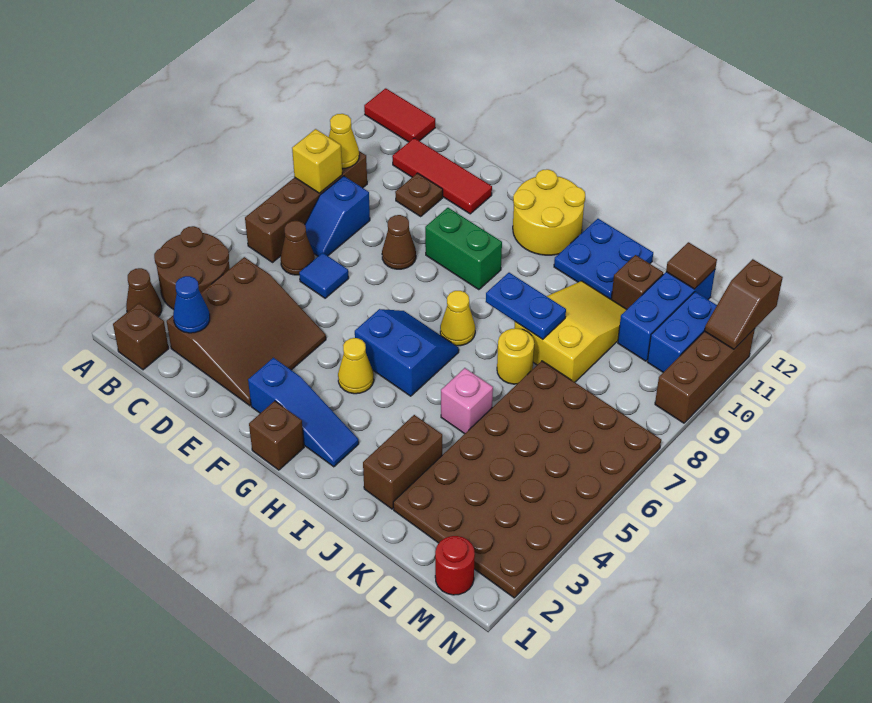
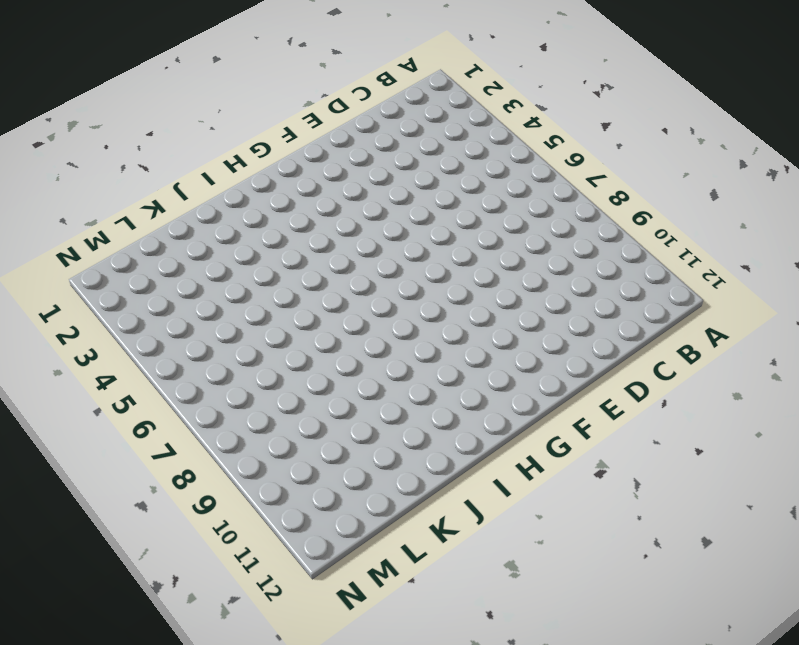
none -> brown 1x1 cone [126,268,162,317]
none -> brown 2x2 round brick [154,226,230,309]
none -> red 1x2 tile [364,88,435,142]
none -> brown 1x1 brick [113,303,169,370]

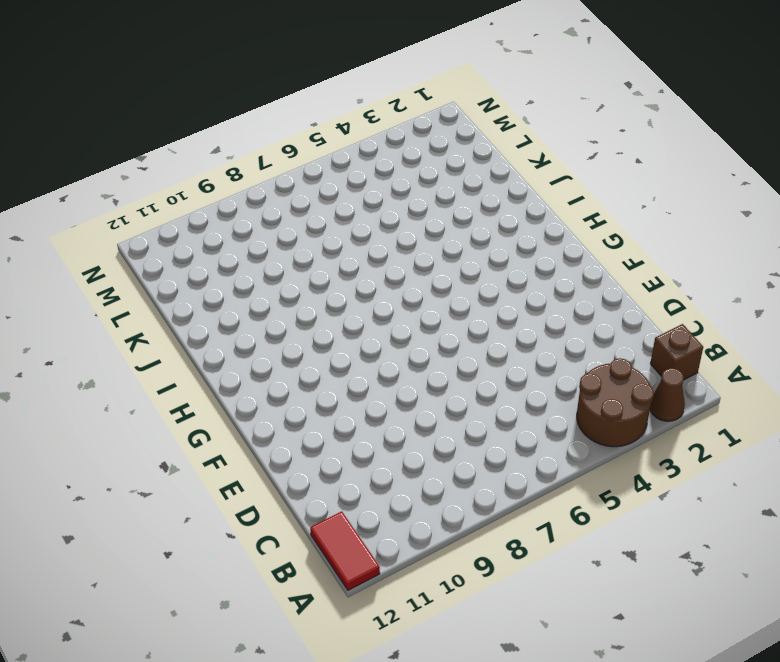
none -> brown 1x4 brick [245,151,367,262]
none -> brown 3x3 slope [167,257,326,406]
none -> brown 1x1 cone [281,221,315,275]
none -> blue 1x2 slope [305,176,370,256]

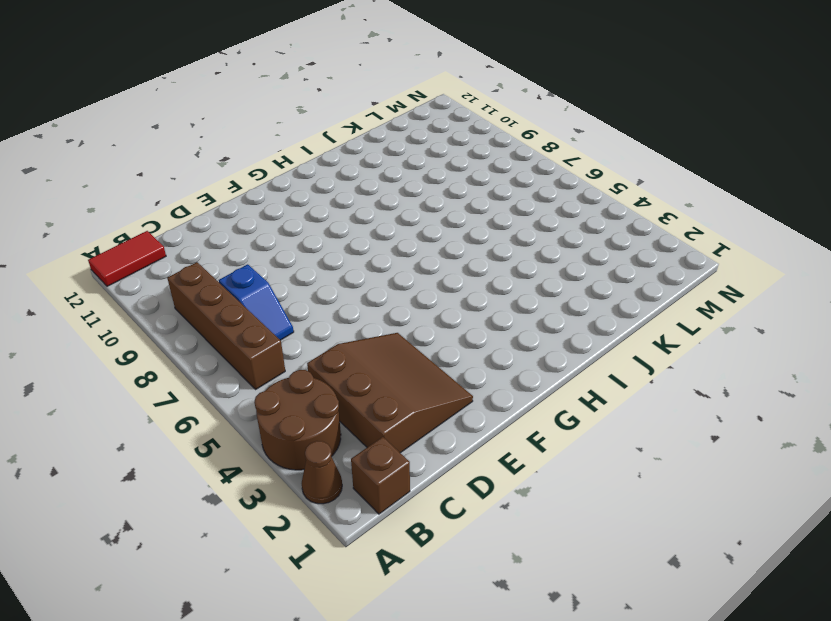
none -> brown 1x1 cone [281,221,315,275]
none -> red 1x3 tile [392,138,492,214]
none -> blue 1x1 tile [299,253,349,298]
none -> brown 1x1 plate [395,173,443,216]

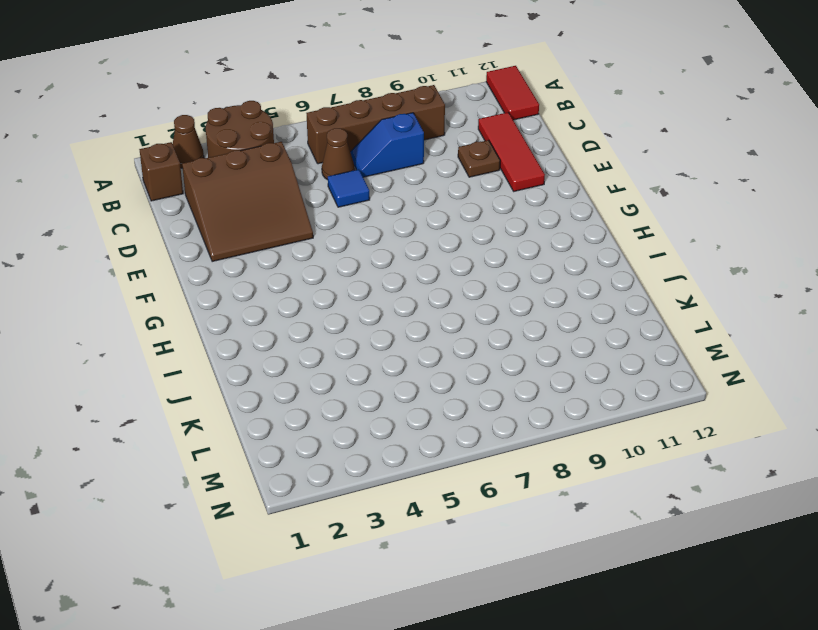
none -> brown 1x1 cone [382,215,416,269]
none -> blue 1x3 slope [248,358,359,467]
none -> green 1x2 brick [425,208,502,290]
none -> brown 1x1 brick [249,401,304,470]

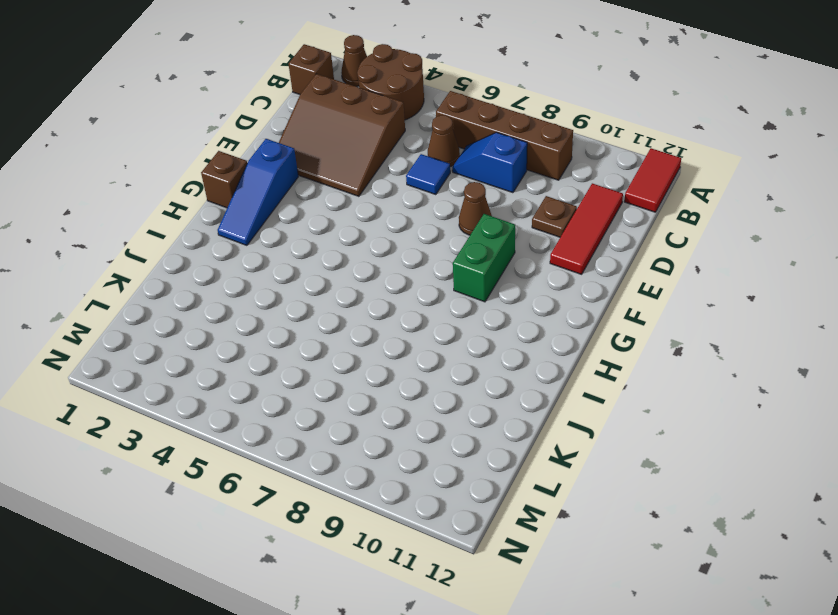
none -> yellow 1x1 cone [338,338,374,394]
none -> blue 2x2 slope [355,309,459,396]
none -> yellow 2x2 round brick [513,169,585,255]
none -> yellow 1x1 cone [440,291,475,346]

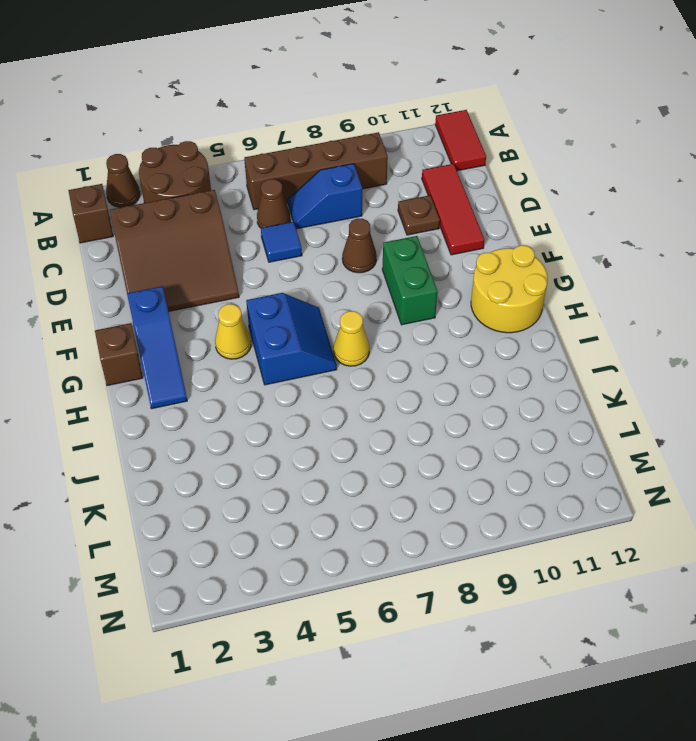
none -> blue 2x2 plate [554,219,653,299]
none -> brown 1x2 brick [363,415,442,509]
none -> pink 1x1 brick [441,368,493,434]
none -> yellow 1x1 round brick [497,328,534,384]

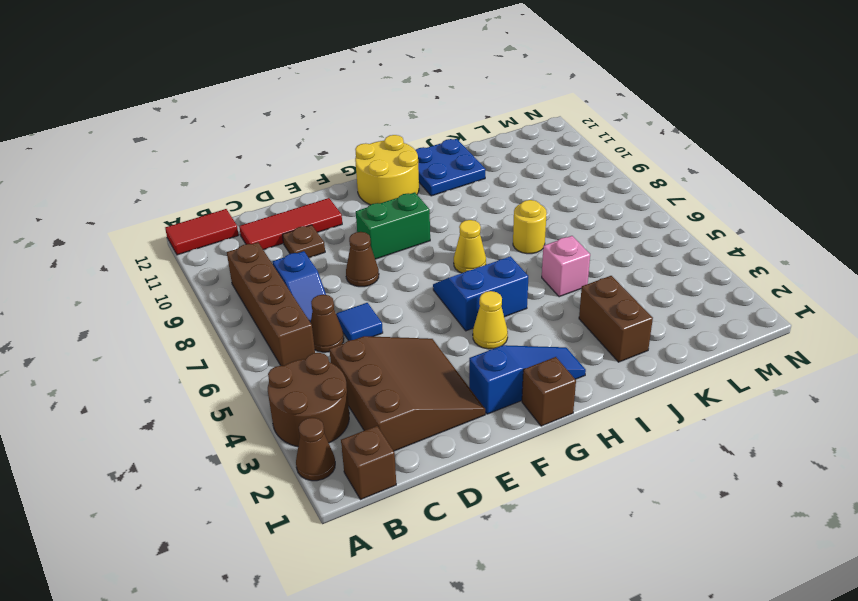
none -> yellow 2x3 slope [514,281,627,382]
none -> brown 4x6 plate [393,361,661,598]
none -> brown 1x1 brick [611,255,663,309]
none -> blue 1x3 brick [618,270,715,361]

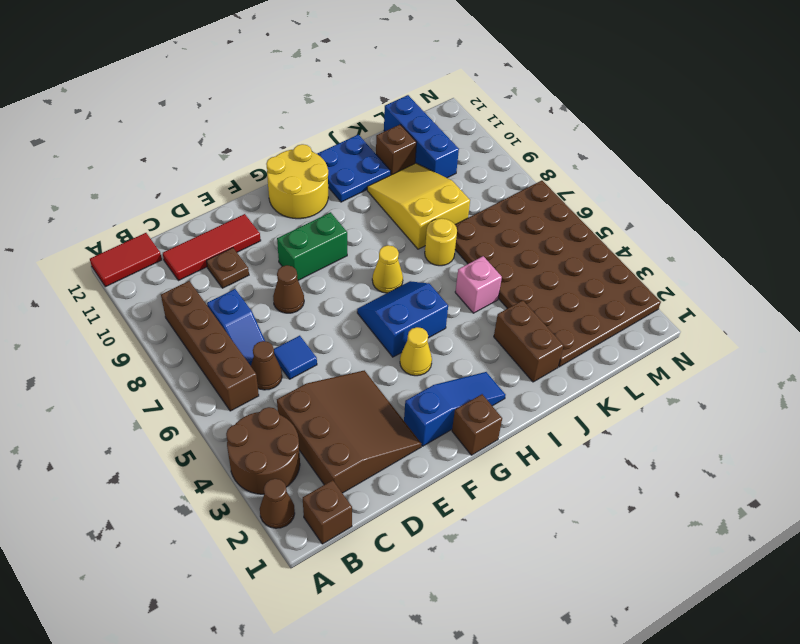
none -> red 1x1 round brick [435,536,475,595]
none -> blue 1x2 brick [647,292,717,372]
none -> brown 1x3 brick [655,329,755,423]
none -> yellow 1x1 brick [292,129,342,193]

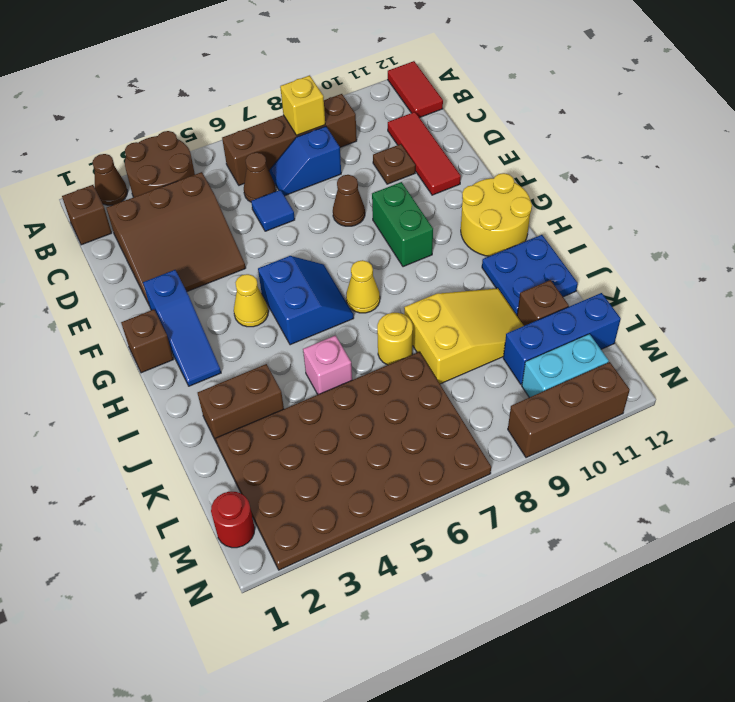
cyan 1x2 brick [522,334,609,398] -> blue 1x2 brick [647,292,717,372]
none -> yellow 1x1 cone [329,114,359,168]
none -> blue 1x1 cone [173,276,210,333]
none -> blue 1x2 plate [486,273,566,339]
none -> brown 1x1 tile [666,242,717,289]

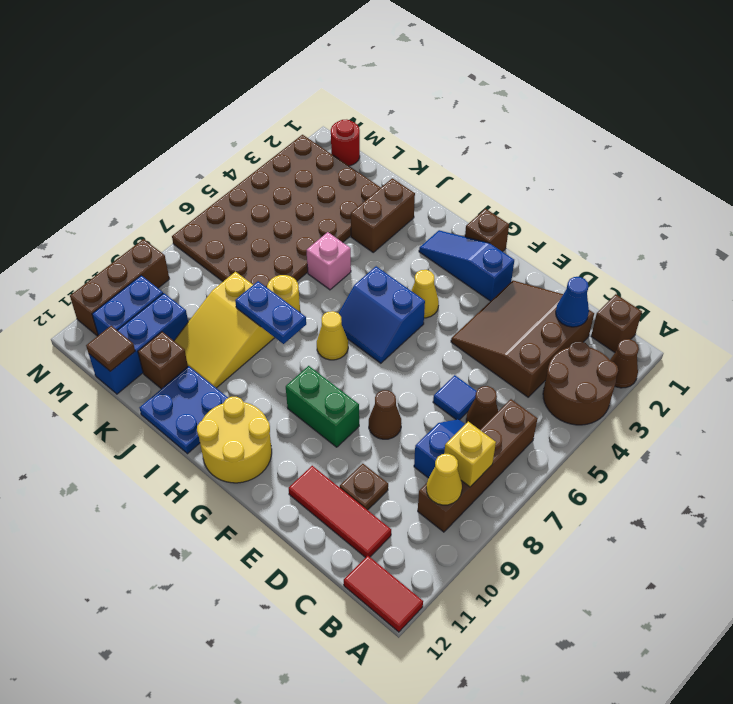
none -> brown 1x2 slope [705,259,783,349]

